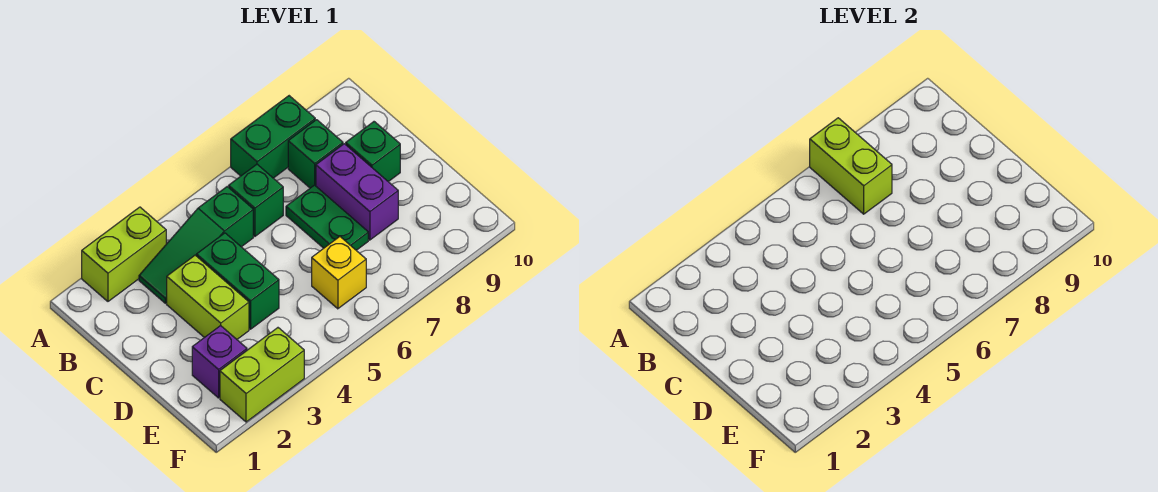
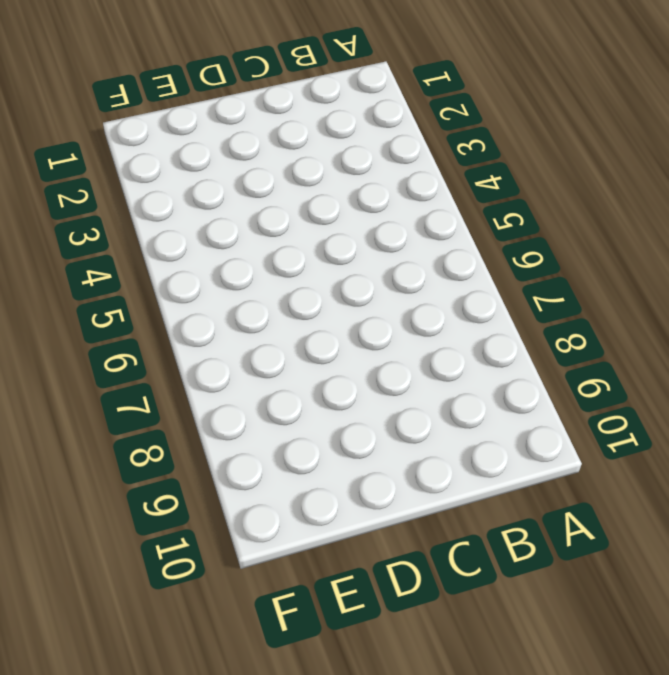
none -> lime 1x2 brick [82,207,166,301]
none -> green 1x2 brick [231,96,315,178]
none -> green 1x3 slope [139,187,253,303]

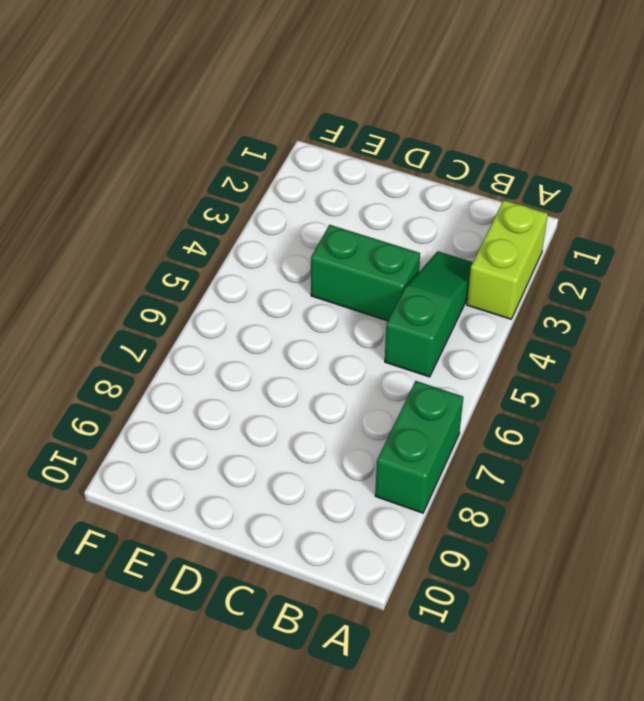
none -> green 1x1 brick [229,164,283,236]
none -> green 1x1 brick [288,120,343,188]
none -> lime 1x2 brick [167,255,249,339]

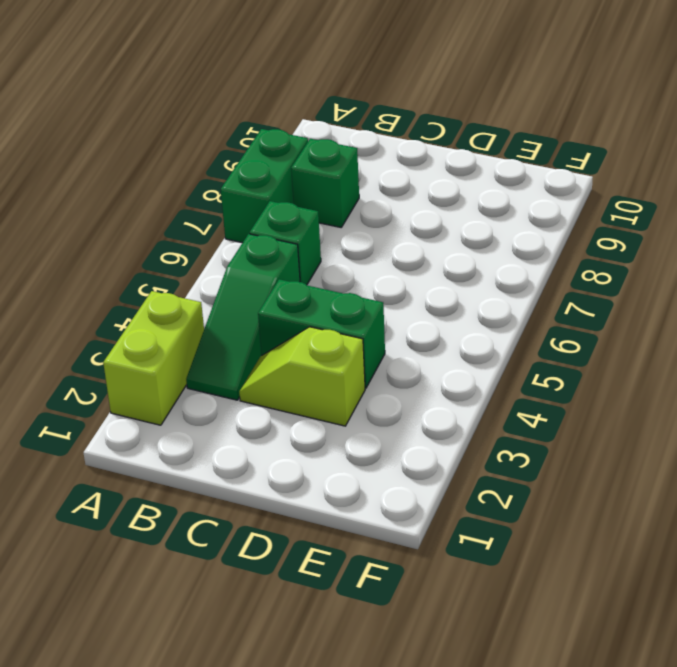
lime 1x2 slope [239,327,365,426] -> lime 1x2 brick [167,255,249,339]
none -> green 1x2 plate [286,185,368,250]
none -> purple 1x2 brick [316,144,398,240]
none -> green 1x1 brick [346,122,400,182]

